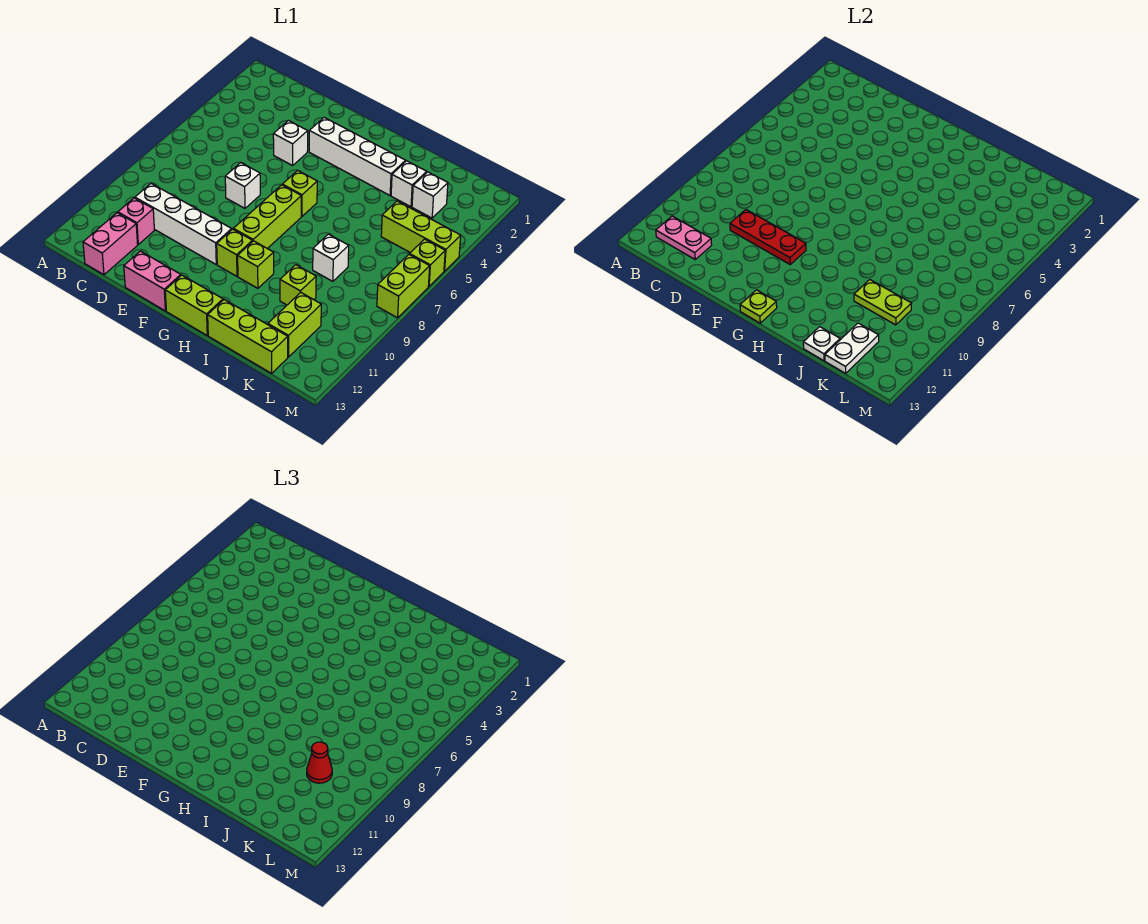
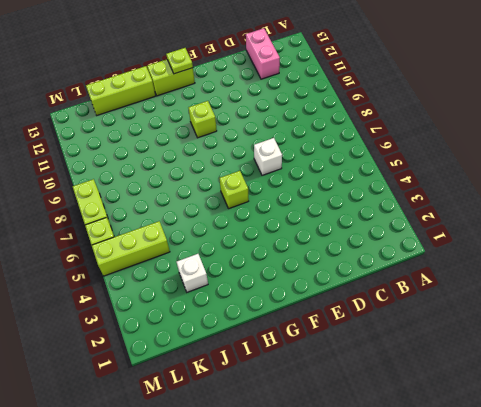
none -> white 1x4 brick [135,184,232,264]
none -> pink 1x1 brick [118,198,154,244]
none -> white 1x1 brick [273,121,308,166]

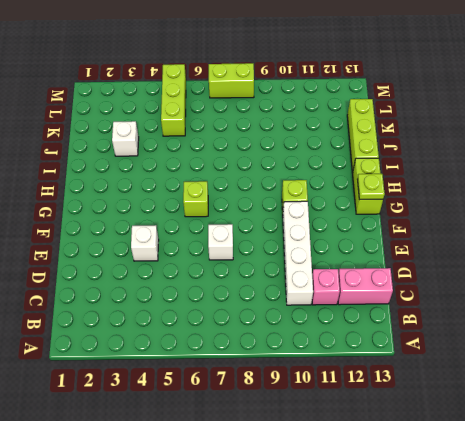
none -> pink 1x2 brick [124,251,181,311]
none -> white 1x4 brick [309,117,406,195]
none -> lime 1x3 brick [233,185,301,249]

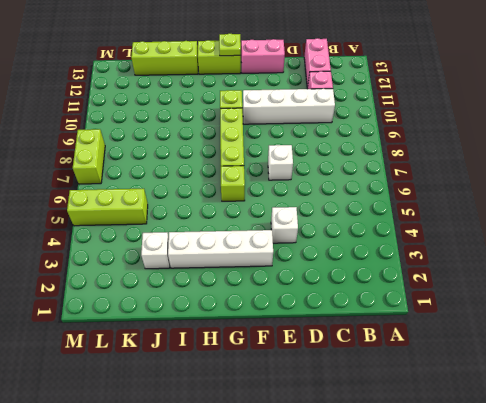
none -> lime 1x1 brick [238,241,274,288]
none -> white 1x1 brick [313,234,349,281]
none -> lime 1x1 brick [280,265,316,305]

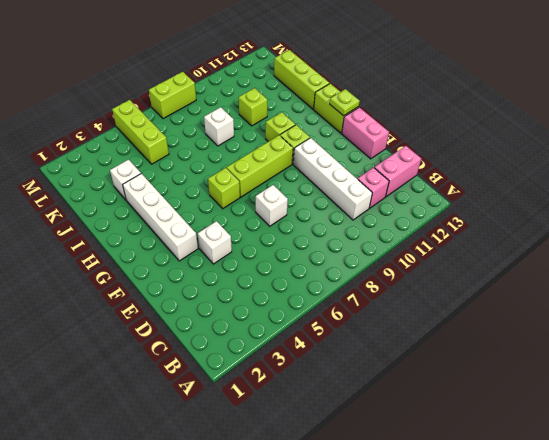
none -> white 1x1 brick [412,172,448,218]
none -> lime 1x2 brick [268,292,321,357]
none -> lime 1x1 brick [410,239,445,286]

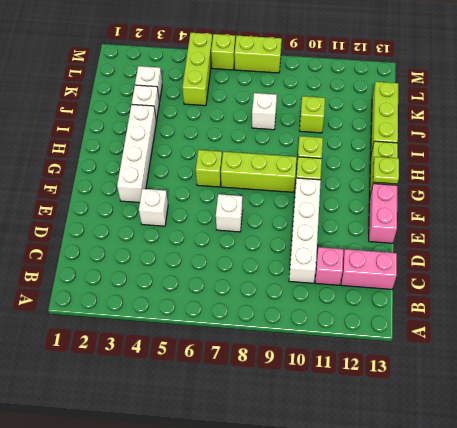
none -> lime 1x2 brick [268,292,321,357]
none -> pink 1x2 plate [656,216,712,259]
none -> red 1x3 plate [730,210,806,264]

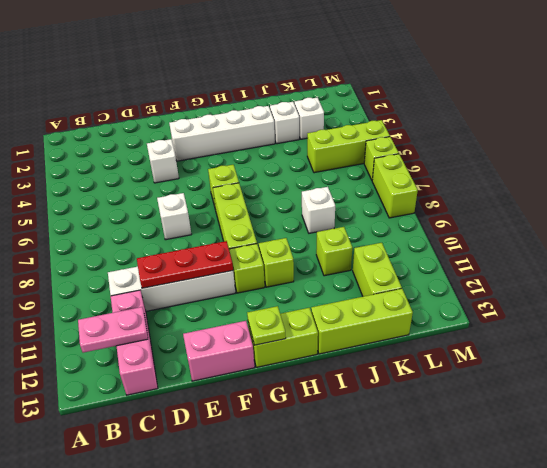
none -> lime 1x2 plate [854,280,912,325]
none -> white 1x1 plate [803,327,840,361]
none -> white 1x2 plate [825,323,879,373]

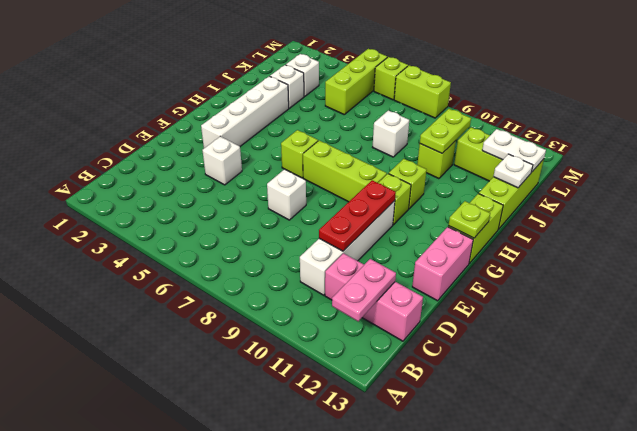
none -> red 1x1 cone [307,742,332,783]

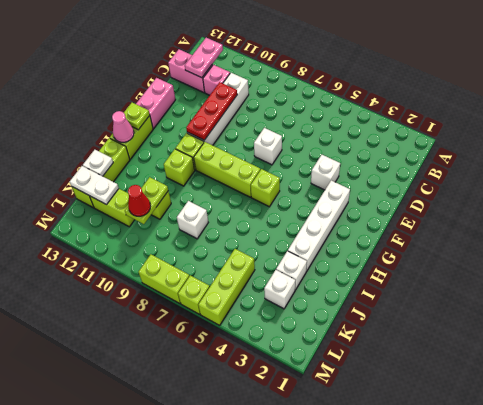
pink 1x1 cone [112,111,134,142] -> none

